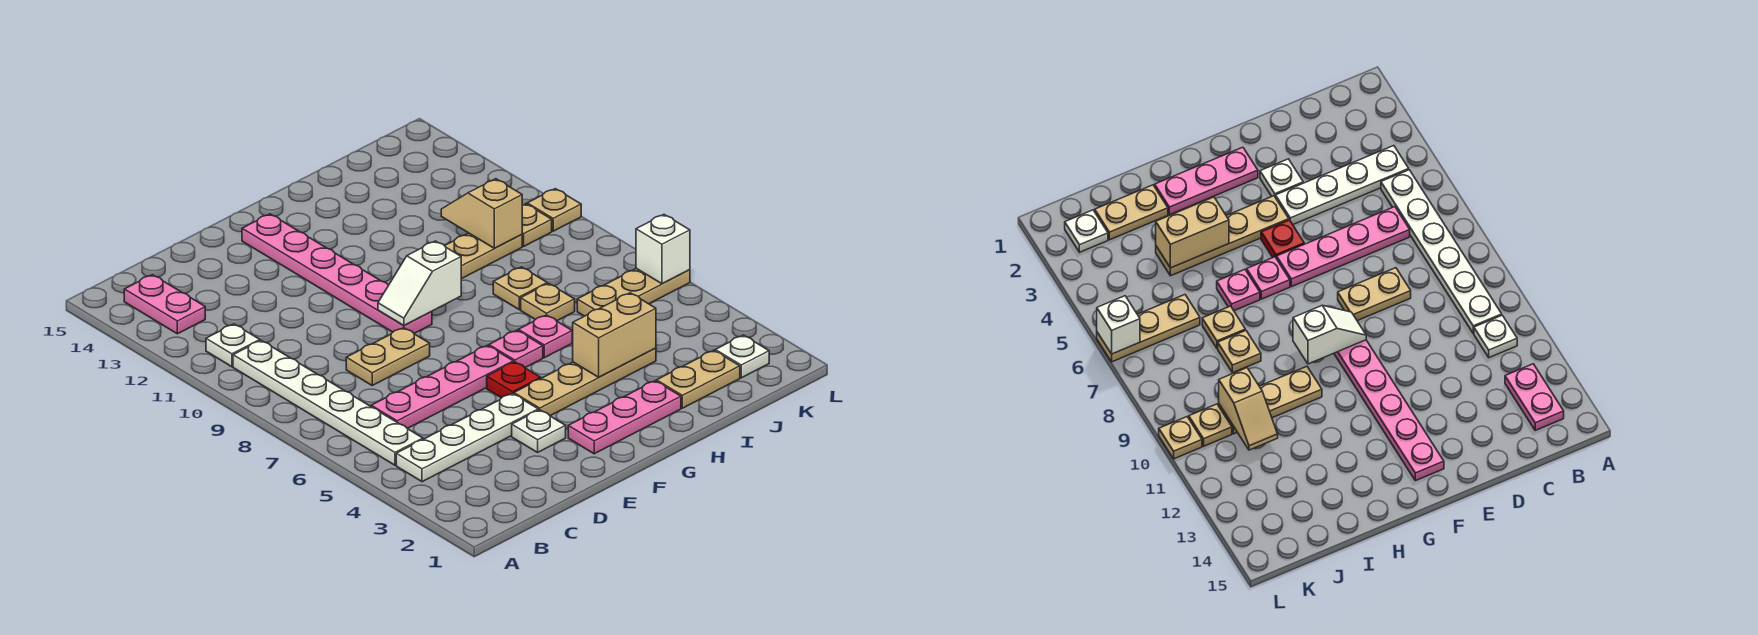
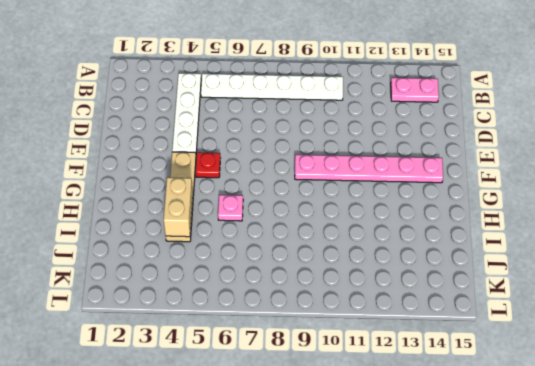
none -> white 1x1 plate [206,324,260,367]
none -> pink 1x4 plate [371,345,513,429]
none -> tan 1x2 plate [346,328,430,385]

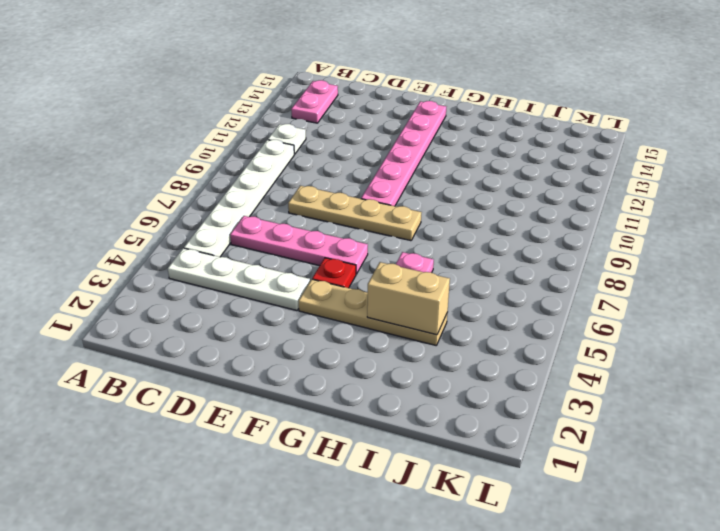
tan 1x4 plate [288,186,421,241] -> tan 1x2 plate [346,328,430,385]
none -> white 1x1 plate [512,410,566,452]
none -> pink 1x3 plate [568,381,681,454]
none -> pink 1x1 plate [489,330,543,368]

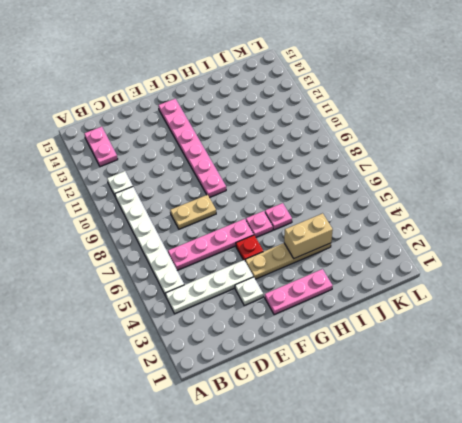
none -> tan 1x3 plate [445,233,522,279]
none -> tan 1x2 plate [657,350,740,408]
none -> tan 1x1 plate [521,283,575,321]

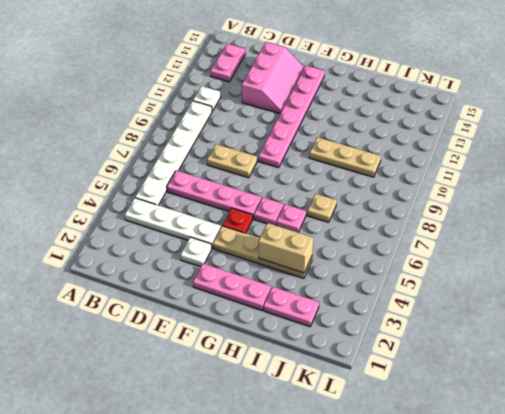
pink 2x3 slope [242,42,304,114] -> none
pink 1x2 plate [264,287,319,327] -> tan 1x2 plate [657,350,740,408]
none -> tan 1x1 plate [493,267,547,310]
none -> tan 1x3 plate [577,268,690,316]
none -> white 1x1 plate [715,335,769,378]

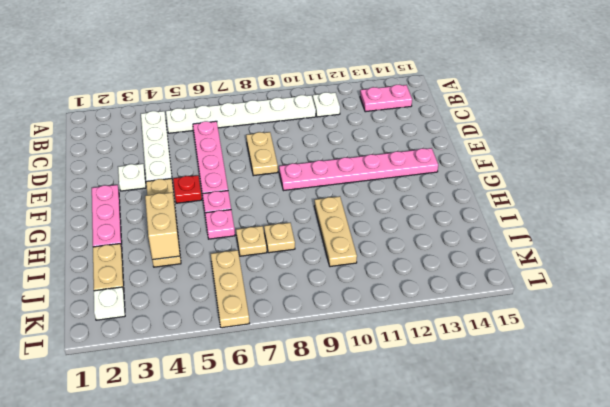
none -> tan 1x1 plate [522,204,552,246]
none -> tan 1x1 plate [527,189,581,231]
none -> white 1x2 slope [378,241,461,326]

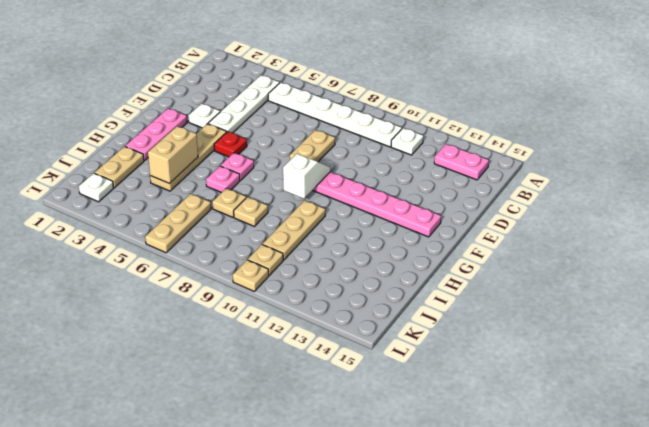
none -> pink 1x4 plate [371,345,513,429]
none -> tan 1x2 slope [441,179,522,248]
none -> white 1x1 brick [636,215,690,284]

